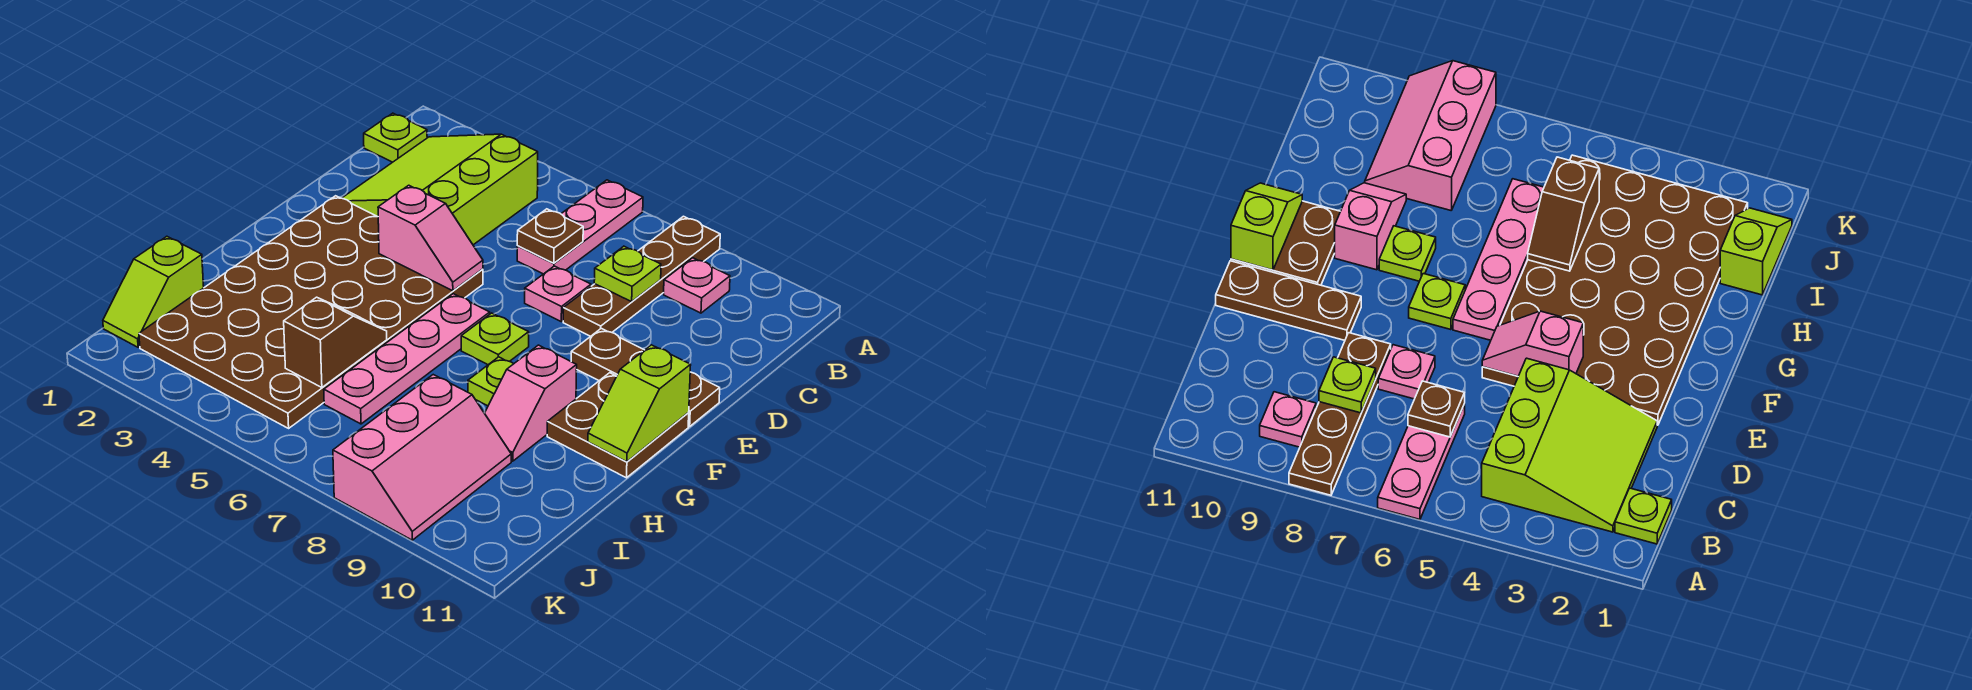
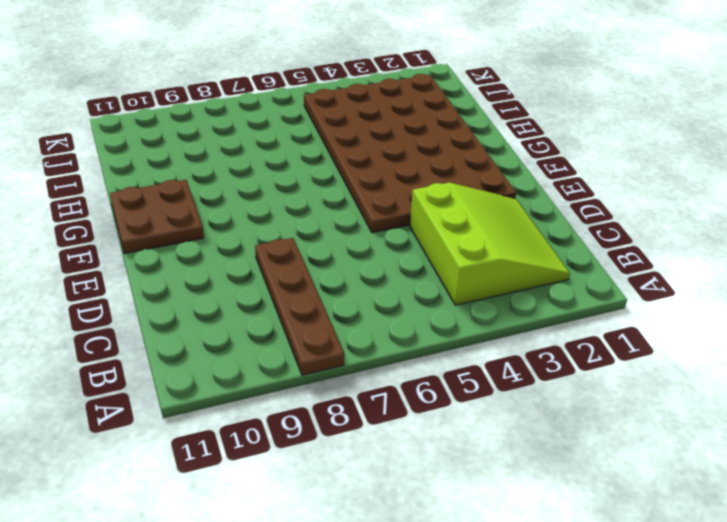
none -> pink 1x3 plate [517,180,643,274]
none -> lime 1x1 plate [364,113,427,162]
none -> pink 1x1 plate [664,258,730,313]

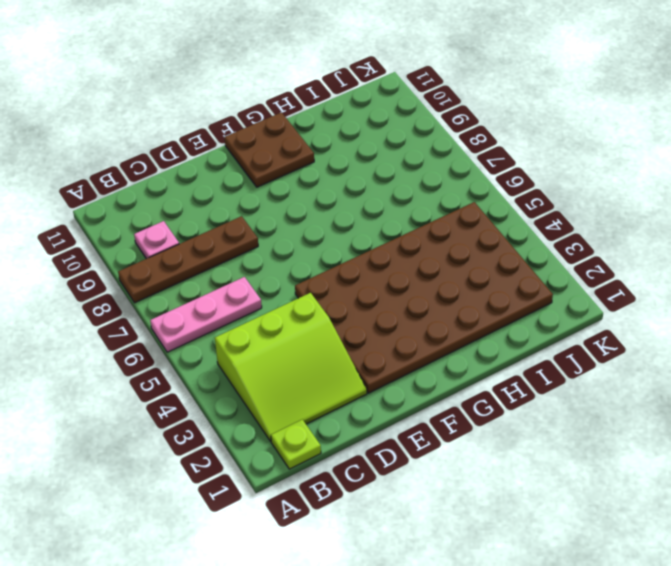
none -> pink 1x1 plate [525,266,591,322]
none -> brown 1x3 plate [571,328,720,426]
none -> pink 1x4 plate [324,294,490,424]

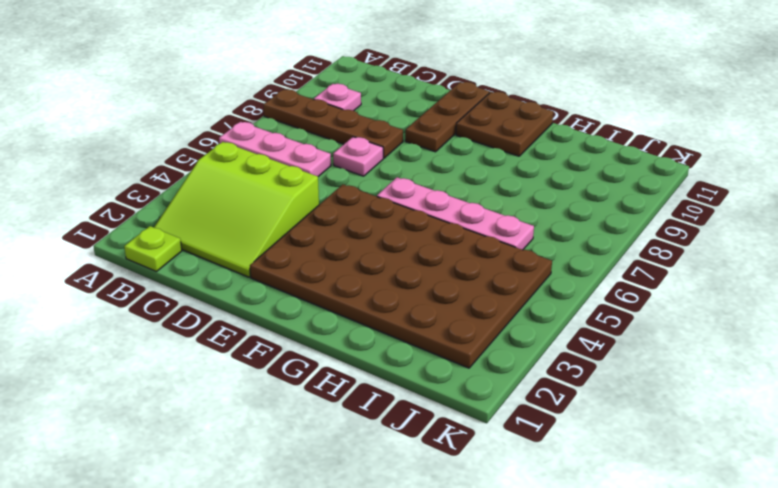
none -> lime 1x1 plate [461,313,529,365]
none -> lime 1x1 plate [468,357,513,406]
none -> pink 1x2 slope [485,345,577,461]

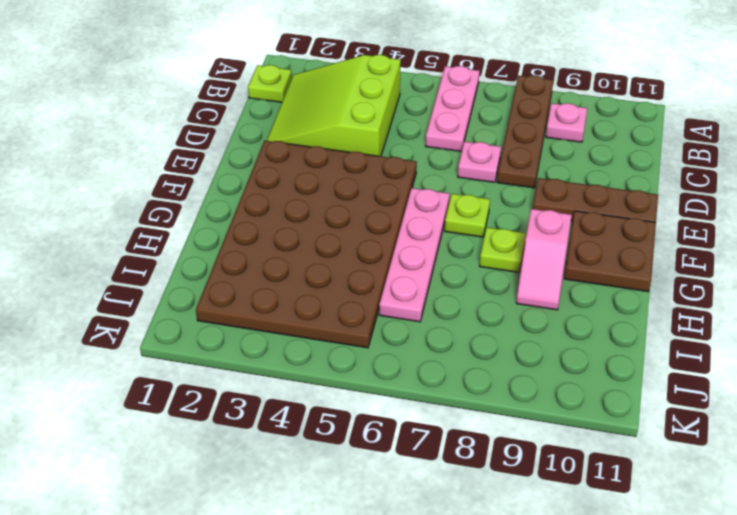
none -> lime 1x2 slope [103,236,204,347]
none -> pink 2x3 slope [333,375,511,540]
none -> brown 1x1 plate [517,209,583,263]

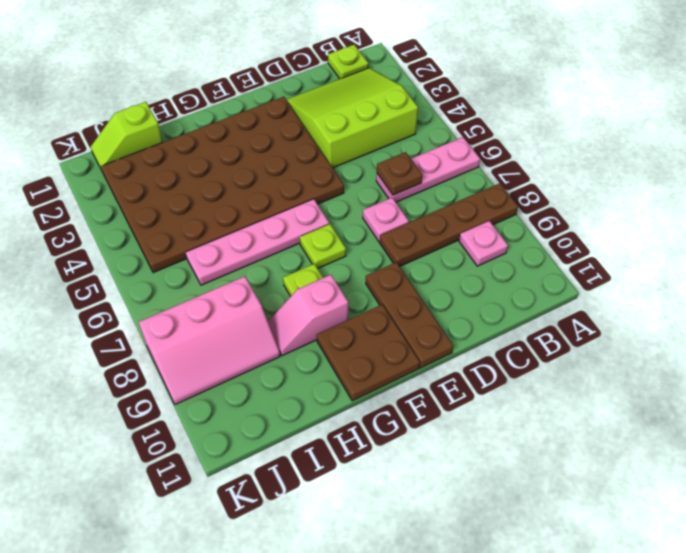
none -> lime 1x1 plate [594,246,661,302]
none -> pink 1x2 slope [378,185,483,291]
none -> lime 1x2 slope [588,345,691,462]

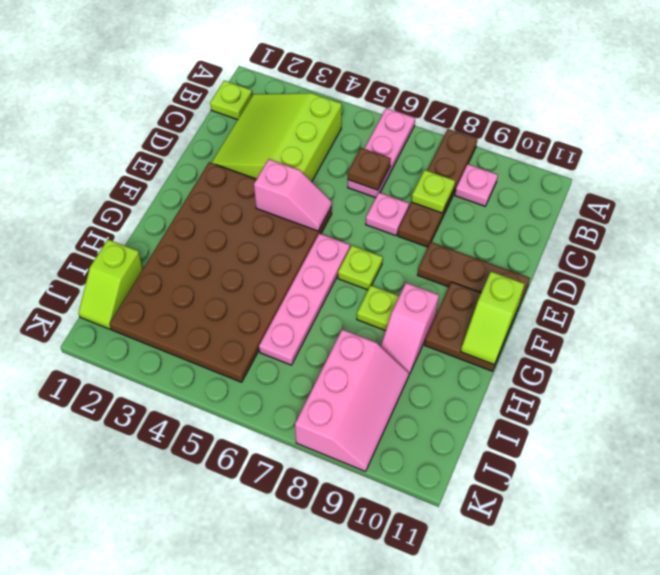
none -> brown 1x2 slope [284,297,387,388]

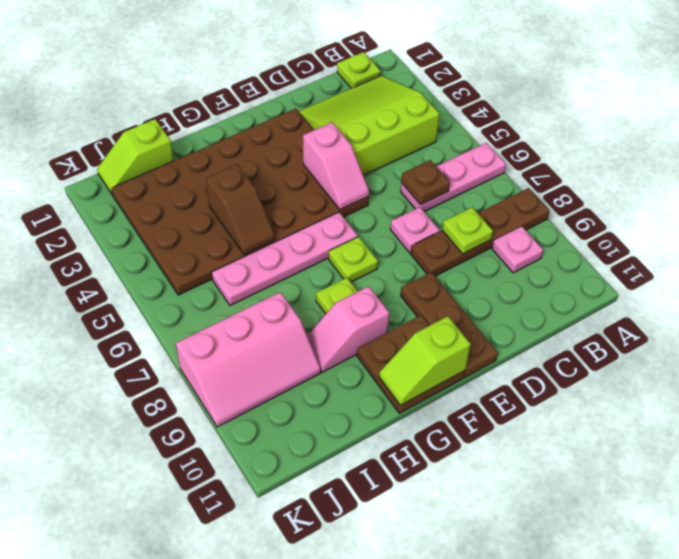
brown 1x2 slope [206,164,275,255] -> brown 1x2 slope turned to [284,297,387,388]

